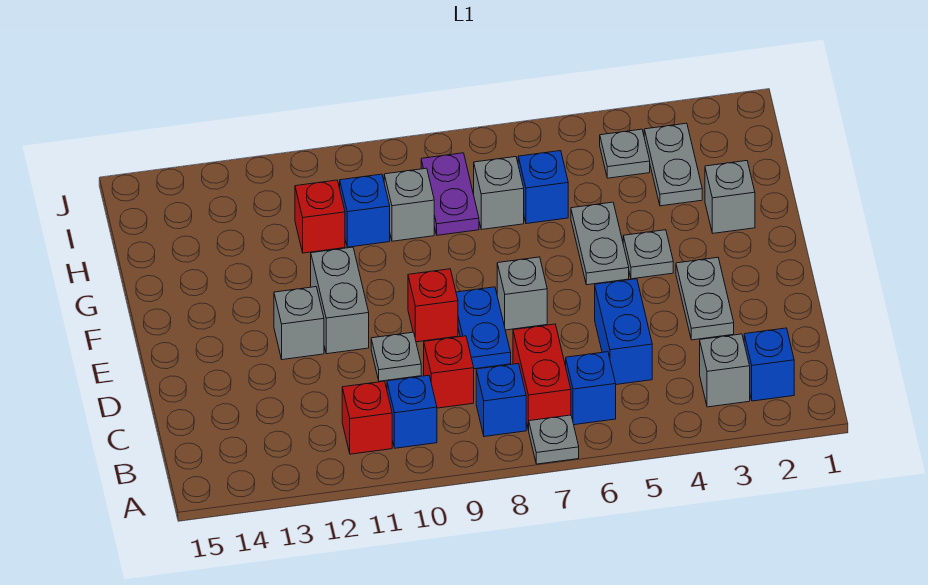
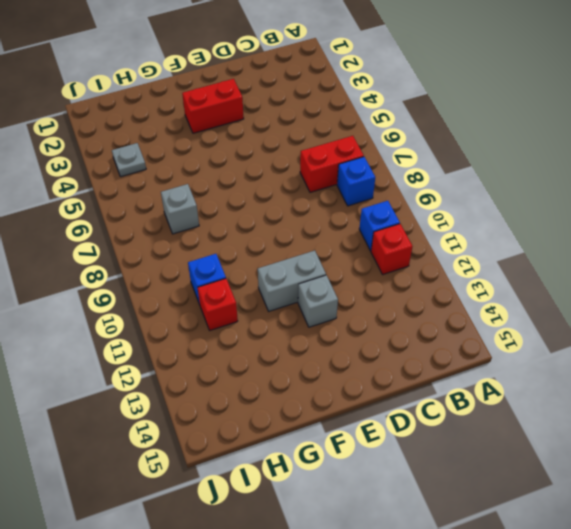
red 1x2 brick [182,79,244,133] -> grey 1x2 plate [676,257,734,340]
none -> grey 1x1 plate [529,415,579,464]
none -> blue 1x1 brick [744,328,794,401]
none -> grey 1x1 brick [700,334,750,407]

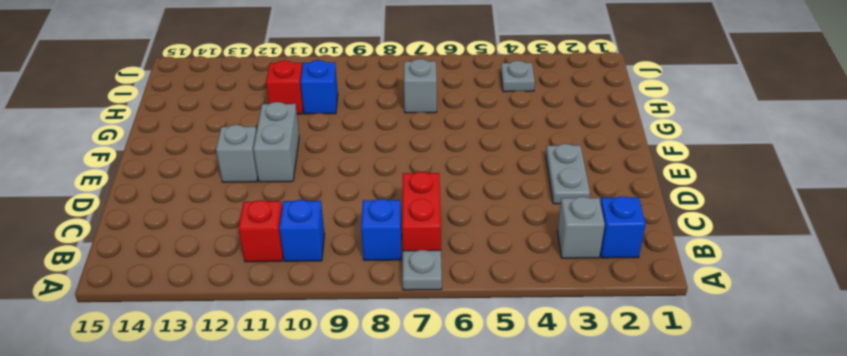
none -> blue 1x1 brick [566,352,616,425]
none -> blue 1x2 brick [595,279,652,385]
none -> red 1x1 brick [424,336,474,408]

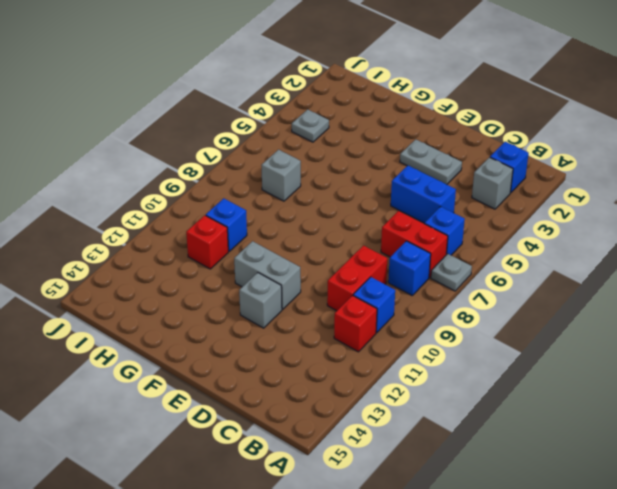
red 1x2 brick [327,246,387,311] -> red 1x1 brick [424,336,474,408]
none -> blue 1x2 plate [456,287,511,369]
none -> grey 1x1 plate [371,332,421,381]
none -> grey 1x1 brick [497,257,547,330]

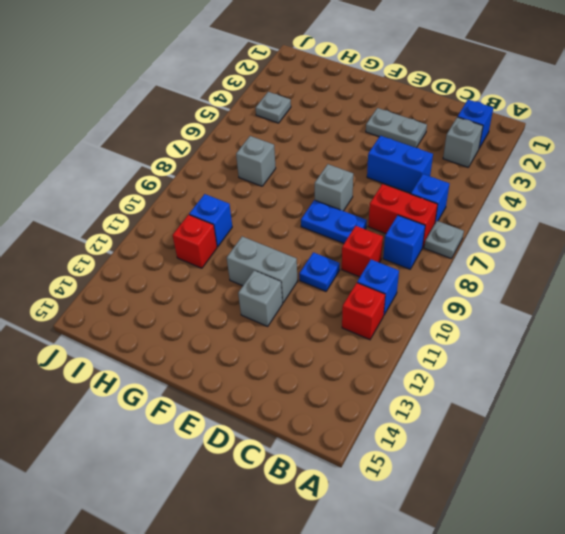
blue 1x1 plate [299,252,340,291] -> grey 1x1 plate [371,332,421,381]
none -> red 1x1 brick [408,269,458,342]
none -> grey 1x1 plate [623,230,673,279]
none -> grey 1x2 plate [571,202,629,285]

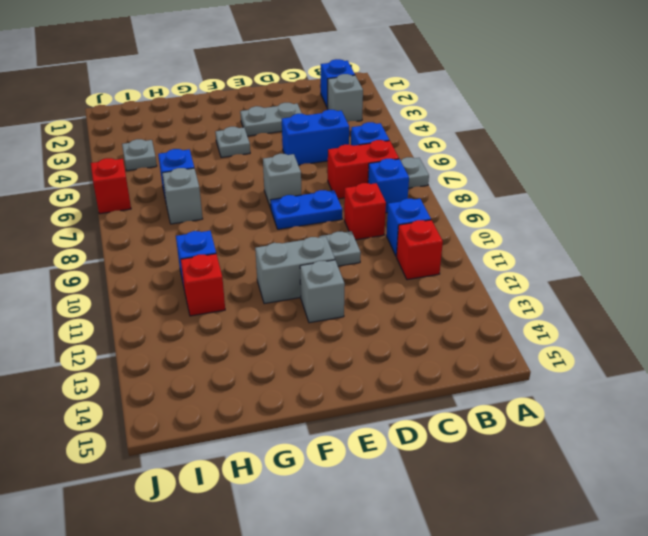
red 1x1 brick [91,158,131,214] -> red 1x1 brick moved to [408,269,458,342]
none -> grey 1x2 plate [571,202,629,285]
none -> grey 1x1 brick [705,161,755,233]
none -> grey 1x2 plate [644,123,702,206]

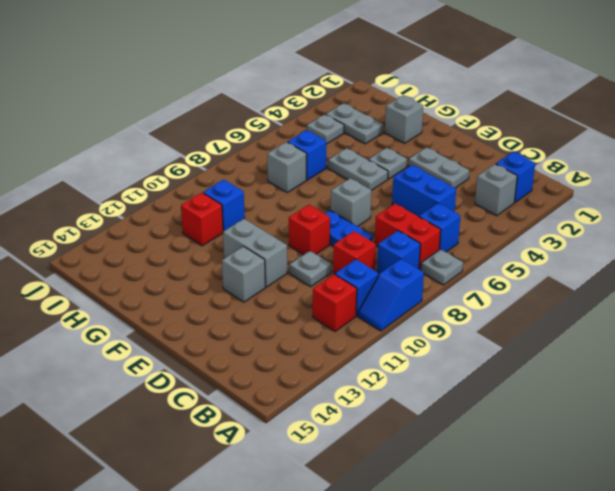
blue 1x2 slope [358,259,424,331] -> none
none -> purple 1x2 plate [421,153,479,235]
none -> grey 1x1 brick [384,168,434,241]

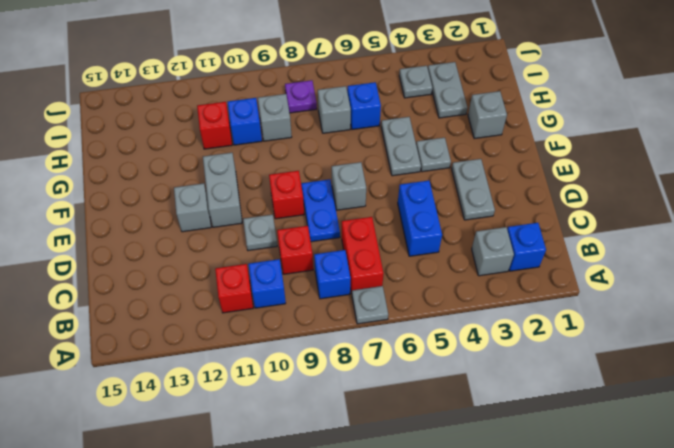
purple 1x1 plate [285,80,317,113] -> purple 1x2 plate [421,153,479,235]
none -> blue 1x1 brick [566,352,616,425]

